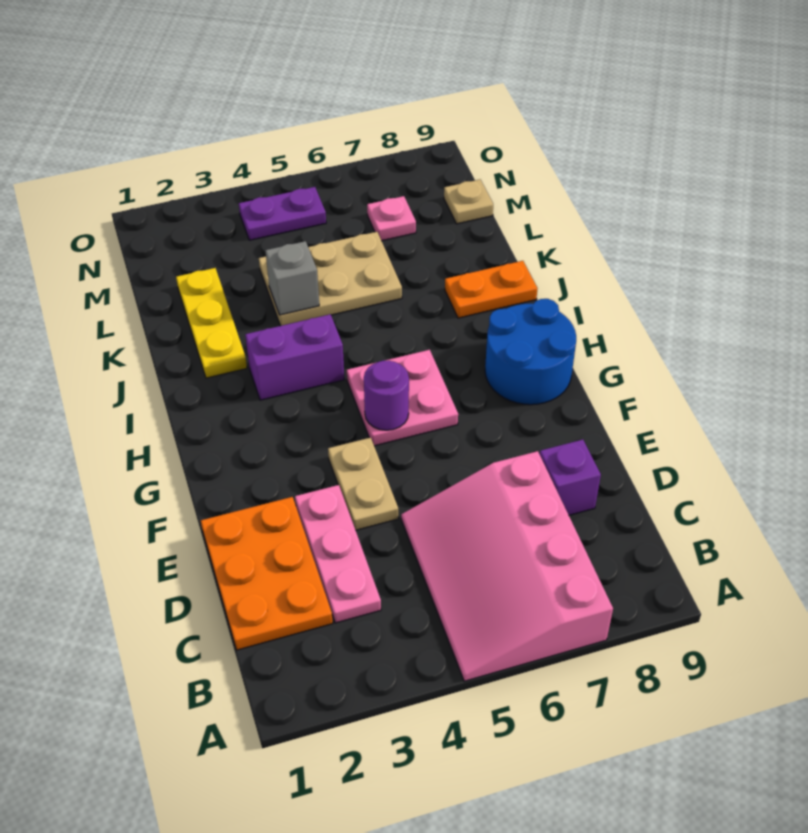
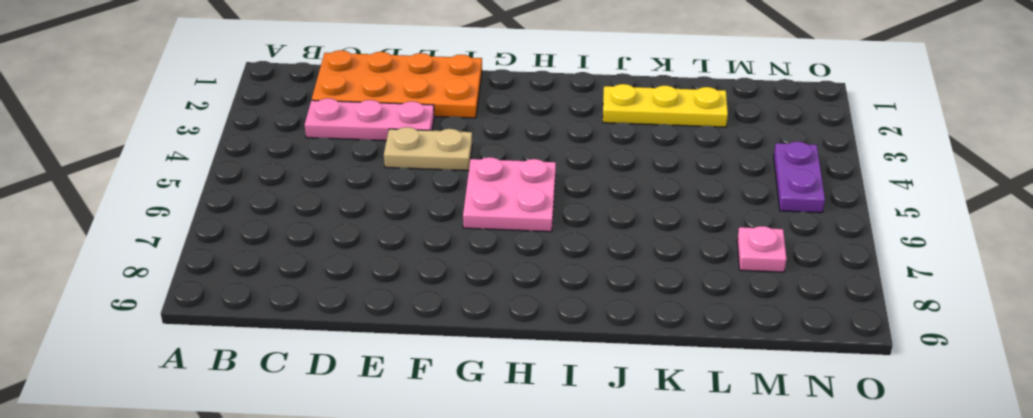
orange 2x4 plate [312,50,482,118] -> orange 2x3 plate [201,497,333,650]
none -> pink 3x4 slope [401,451,613,681]
none -> purple 1x1 brick [540,440,601,515]
none -> blue 2x2 round brick [485,299,576,405]

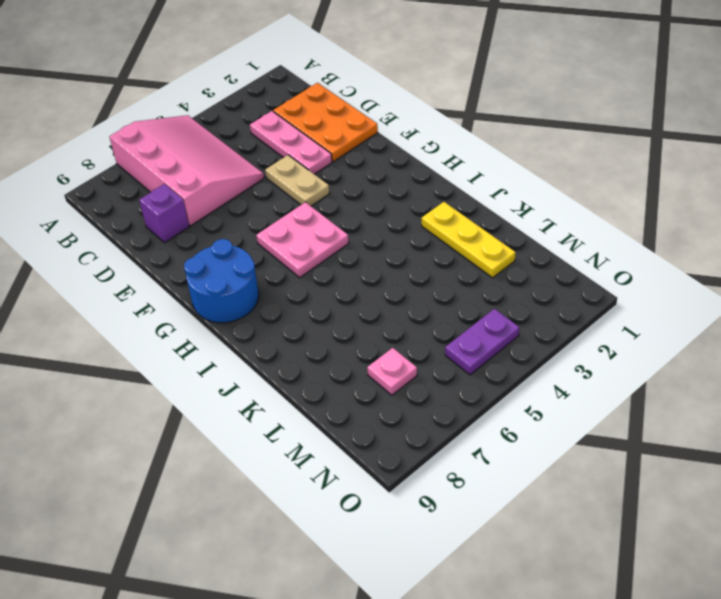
none -> purple 1x2 brick [245,314,344,400]
none -> orange 1x2 plate [445,261,537,318]
none -> tan 2x3 plate [259,232,402,326]

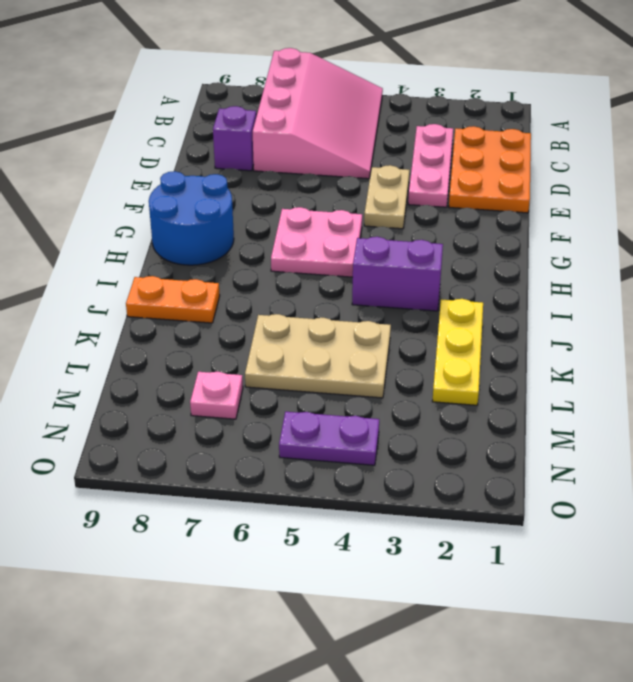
none -> tan 1x1 plate [444,180,493,224]
none -> purple 1x1 round brick [364,361,409,430]
none -> grey 1x1 brick [265,241,319,315]

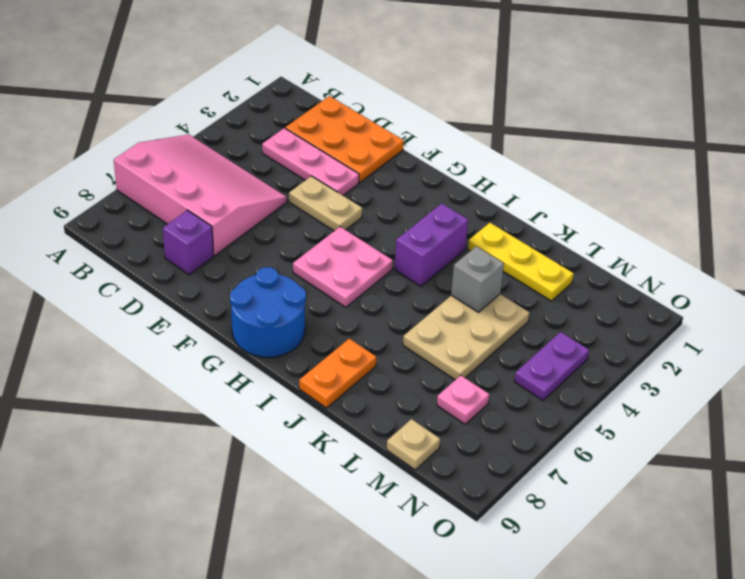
none -> purple 1x1 round brick [364,361,409,430]

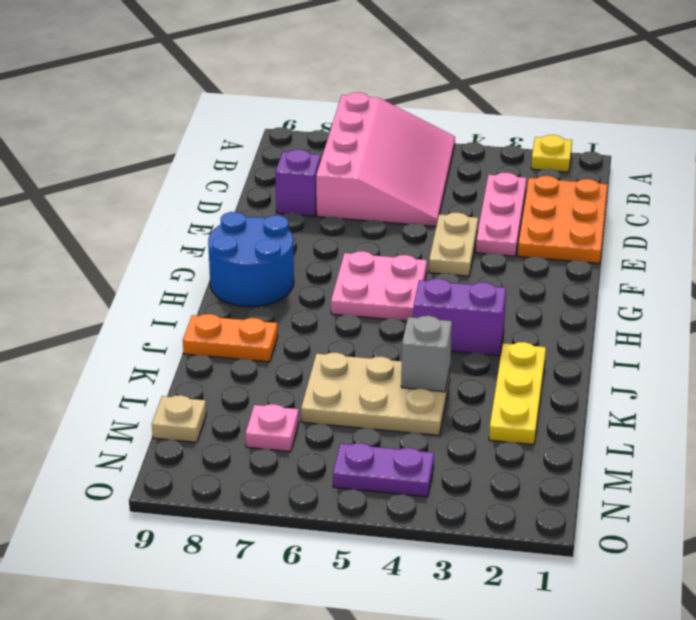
yellow 1x1 plate [531,135,572,172] -> none
none -> purple 1x1 round brick [364,361,409,430]

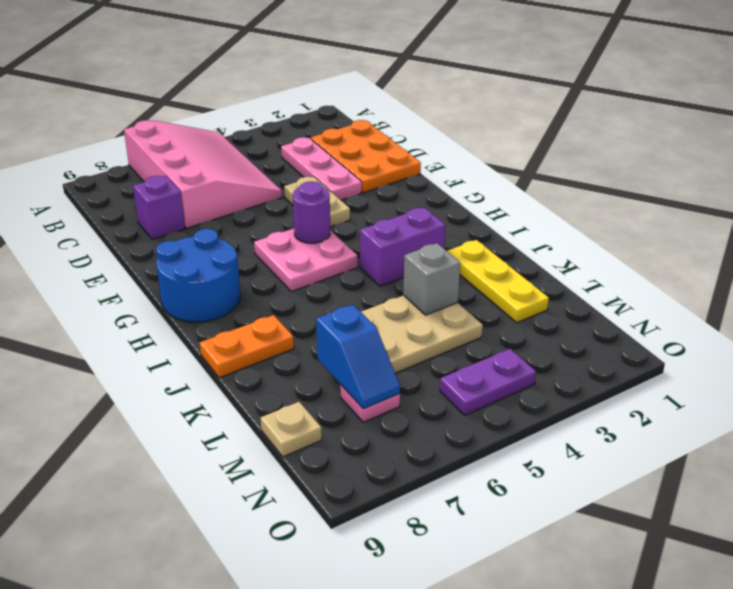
blue 1x2 slope [316,305,400,409] -> none

